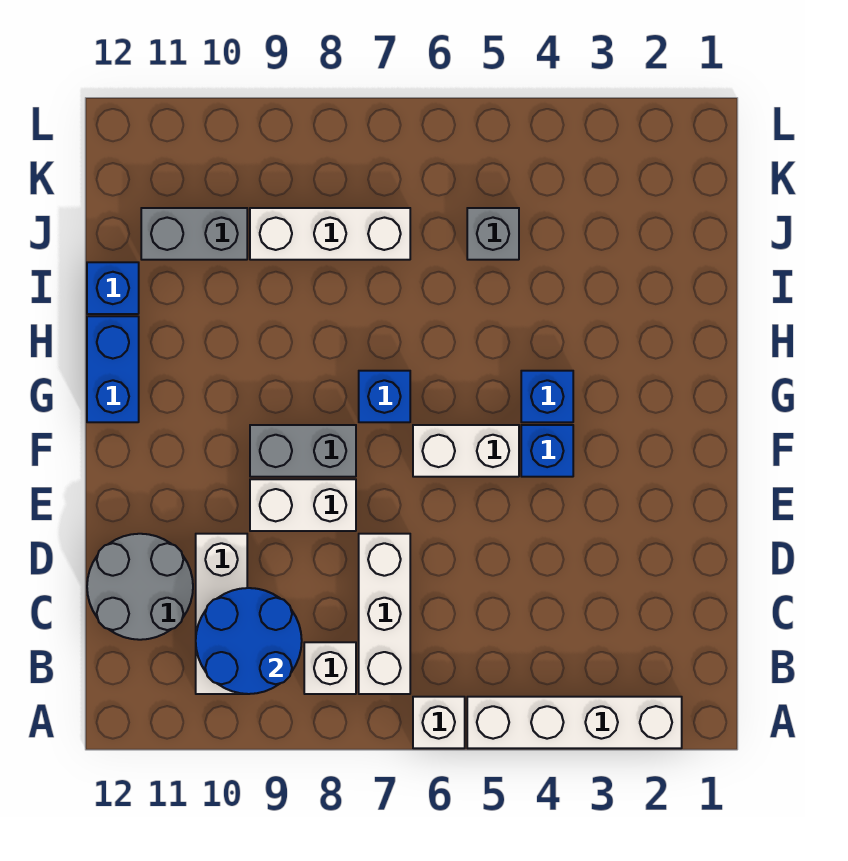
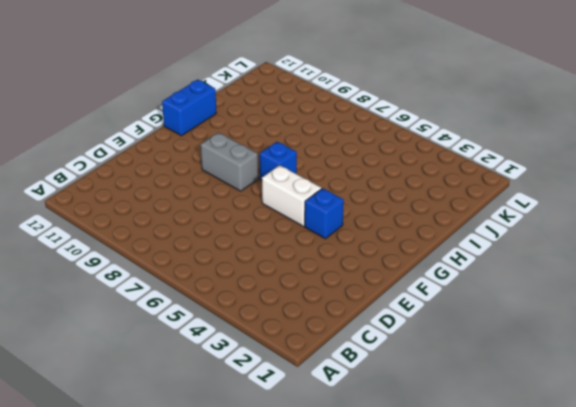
none -> white 1x4 brick [467,697,682,748]
none -> white 1x1 brick [413,697,465,748]
none -> white 1x3 brick [359,534,410,694]

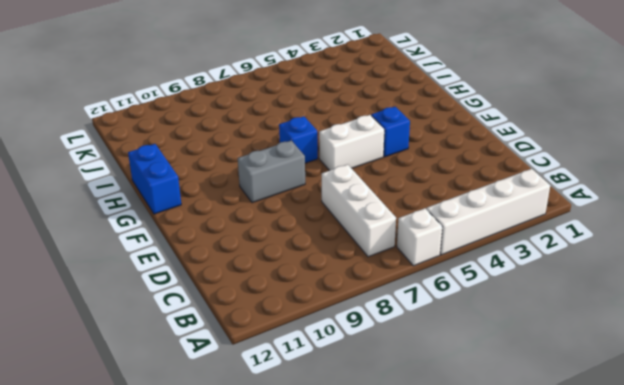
none -> white 1x1 brick [304,642,356,694]
none -> white 1x3 brick [196,534,247,694]
none -> grey 2x2 round brick [87,534,193,640]

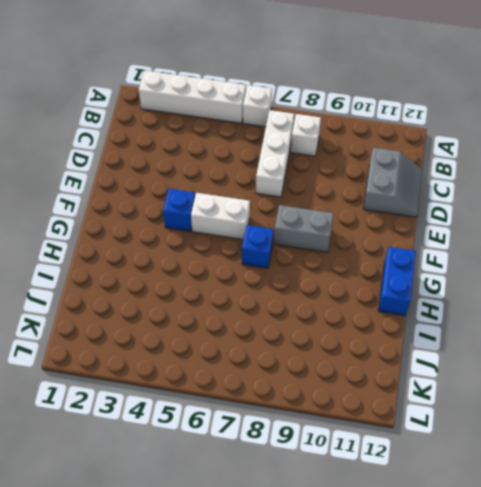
grey 2x2 slope [363,148,422,217] -> grey 2x2 round brick [87,534,193,640]
none -> white 1x3 brick [196,534,247,694]
none -> white 1x2 brick [250,479,356,531]
none -> blue 1x1 brick [521,371,573,422]

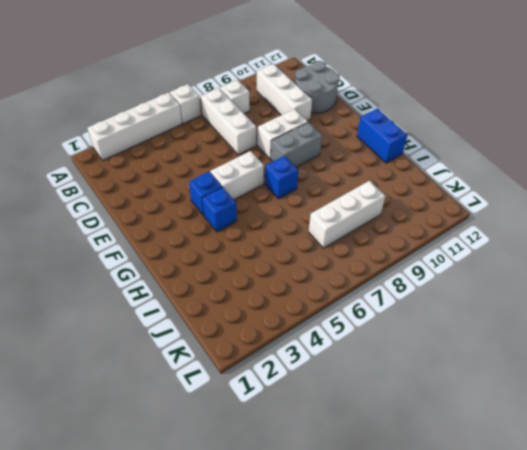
none -> blue 1x1 brick [87,262,139,314]
none -> grey 1x1 brick [467,208,519,260]
none -> grey 1x2 brick [141,208,247,260]

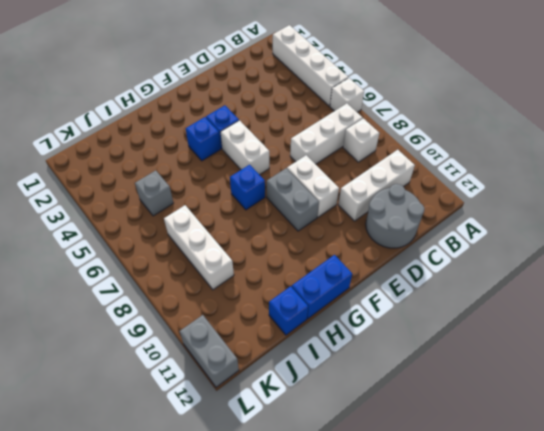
grey 1x2 brick [180,315,239,387] -> grey 1x2 brick moved to [141,208,247,260]
none -> blue 2x2 round brick [196,588,302,694]

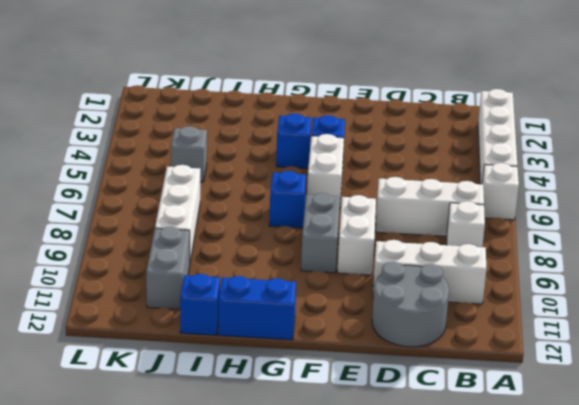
none -> blue 2x2 round brick [196,588,302,694]

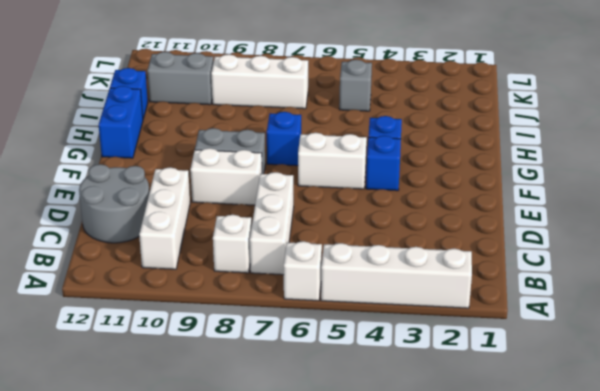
none -> blue 2x2 round brick [196,588,302,694]

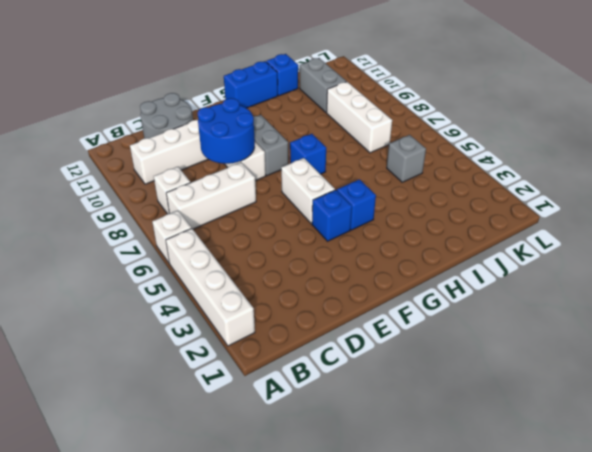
blue 2x2 round brick [198,98,255,164] -> blue 2x2 round brick moved to [196,588,302,694]

